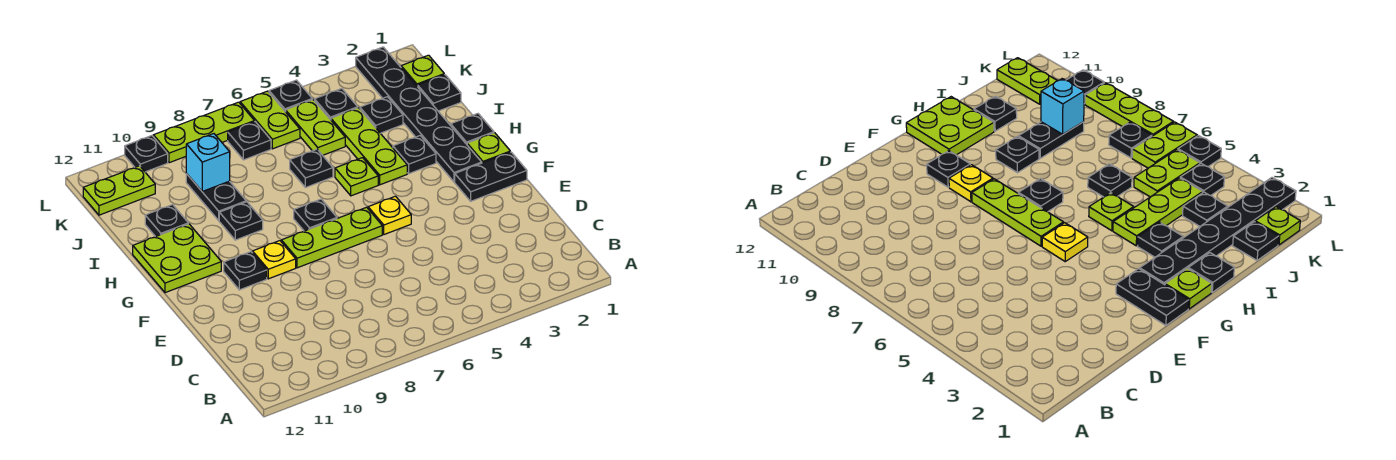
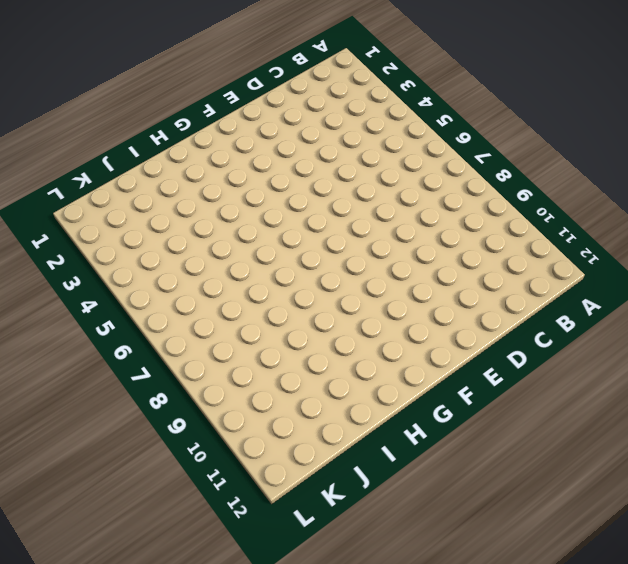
none -> black 1x2 plate [455,152,527,201]
none -> yellow 1x1 plate [368,196,411,234]
none -> lime 1x3 plate [281,207,382,268]

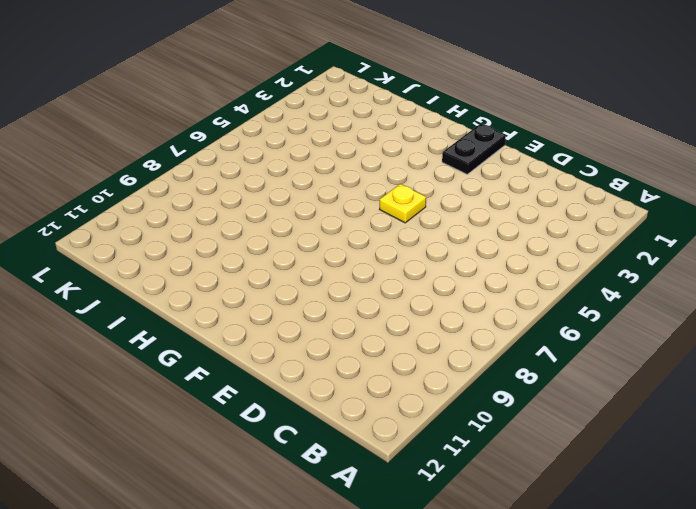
none -> lime 1x3 plate [281,207,382,268]
none -> yellow 1x1 plate [253,241,296,279]
none -> black 1x1 plate [224,252,267,290]

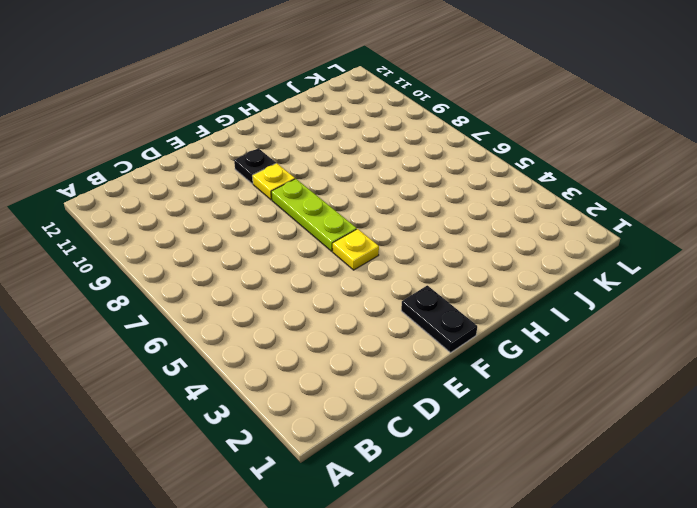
none -> lime 1x1 plate [467,133,510,163]
none -> black 1x6 plate [356,47,482,182]
none -> black 1x1 plate [294,199,337,231]

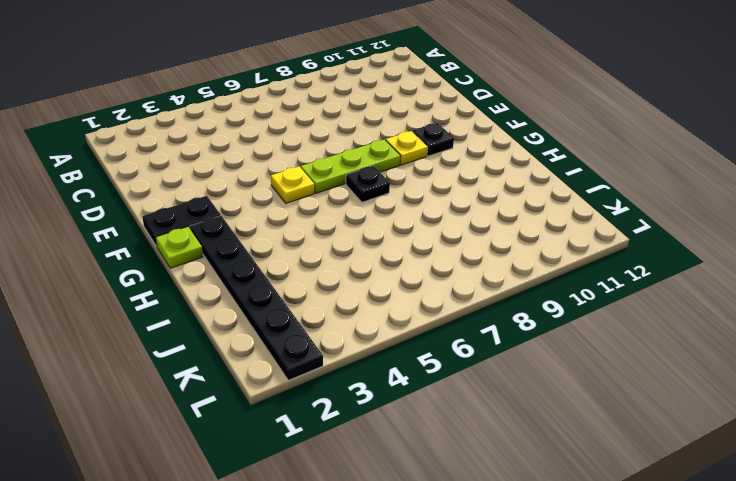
none -> lime 2x2 plate [133,224,221,293]
none -> black 1x1 plate [451,114,494,144]
none -> black 1x1 plate [393,136,436,174]

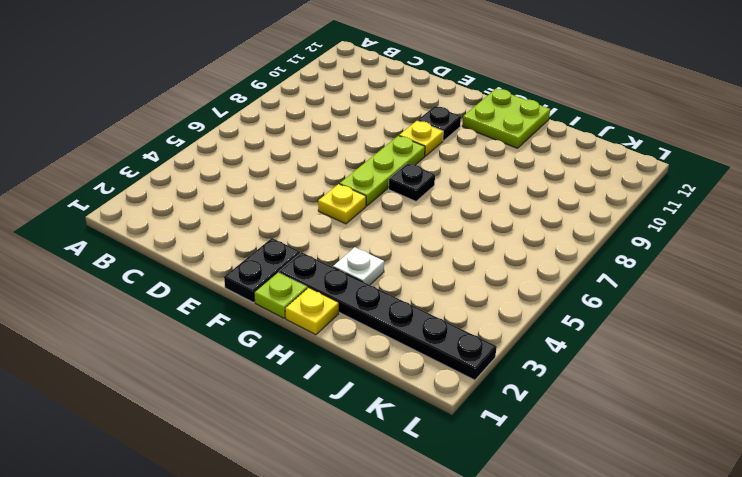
yellow 1x1 plate [285,288,339,335] -> black 1x1 plate [451,114,494,144]
white 1x1 plate [333,247,384,285] -> black 1x1 plate [393,136,436,174]
none -> lime 1x3 plate [331,108,407,185]
none -> lime 1x1 plate [335,158,378,196]
none -> black 1x1 plate [219,202,263,240]

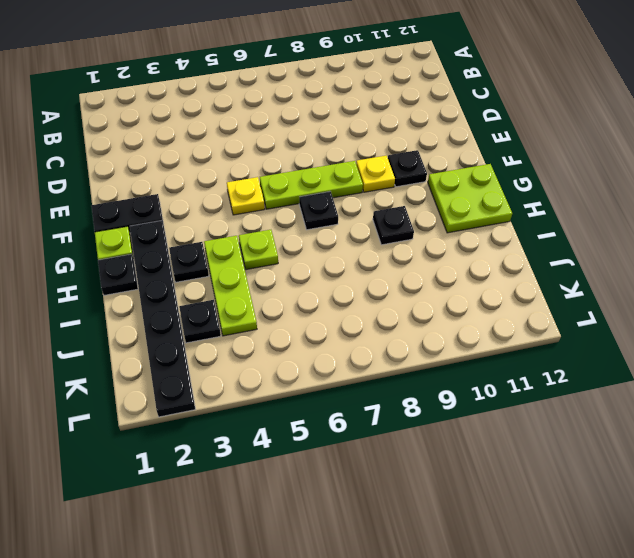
none -> black 1x1 plate [290,149,333,188]
none -> black 1x2 plate [186,174,246,221]
none -> black 1x1 plate [145,205,188,237]

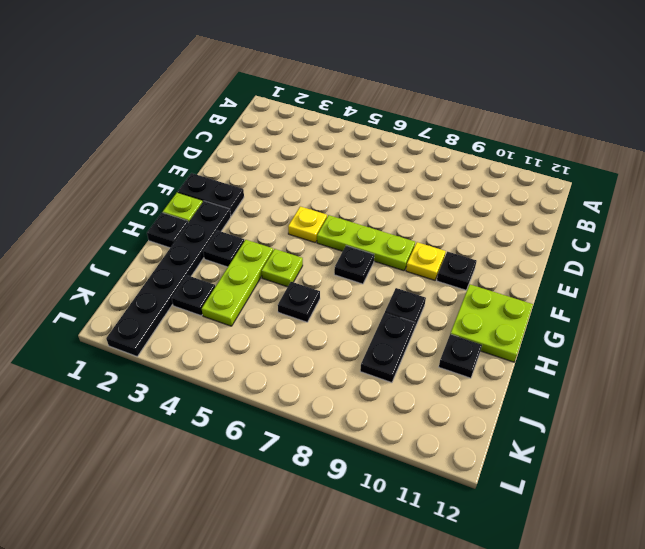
none -> black 1x1 plate [418,75,461,111]
none -> lime 1x2 plate [286,99,345,155]
none -> lime 1x1 plate [401,55,444,87]

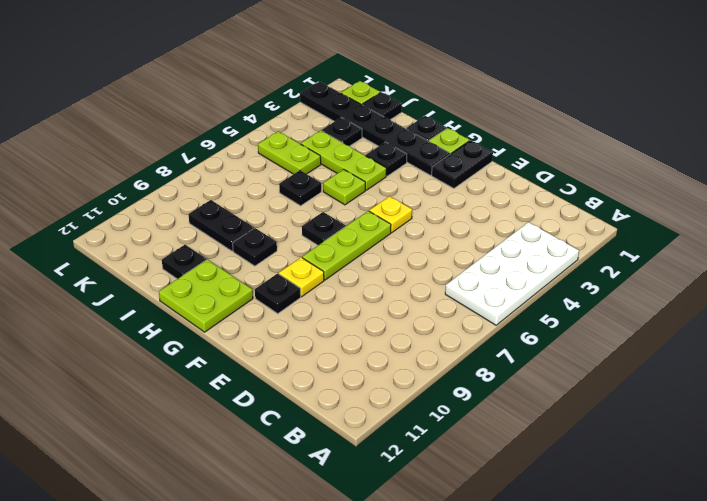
white 2x4 plate [445,222,579,325] -> none
none -> black 1x1 plate [314,89,358,120]
none -> lime 1x2 plate [240,91,300,149]
none -> black 1x1 plate [228,122,271,160]

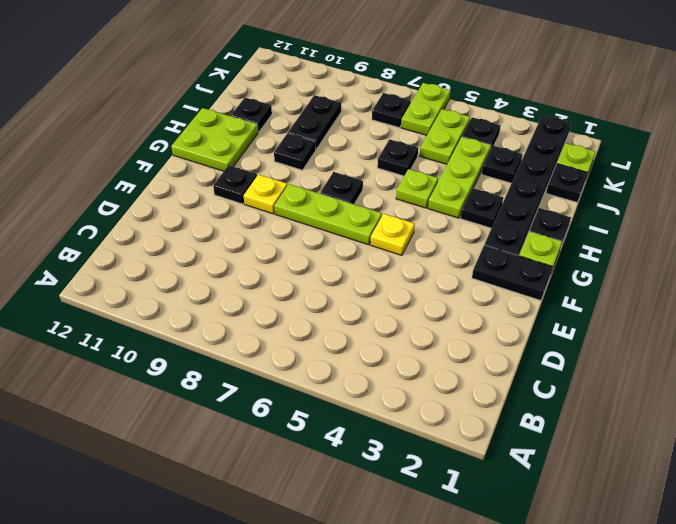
none -> lime 1x2 plate [83,166,155,215]
none -> black 1x1 plate [269,80,312,112]
none -> lime 1x3 plate [153,102,254,163]

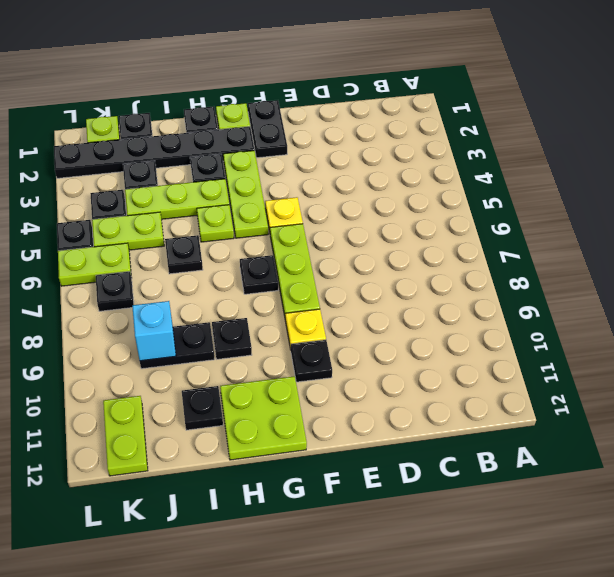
lime 1x3 plate [223,150,268,238] -> lime 1x3 plate moved to [153,102,254,163]
none -> black 1x1 plate [125,136,168,172]

